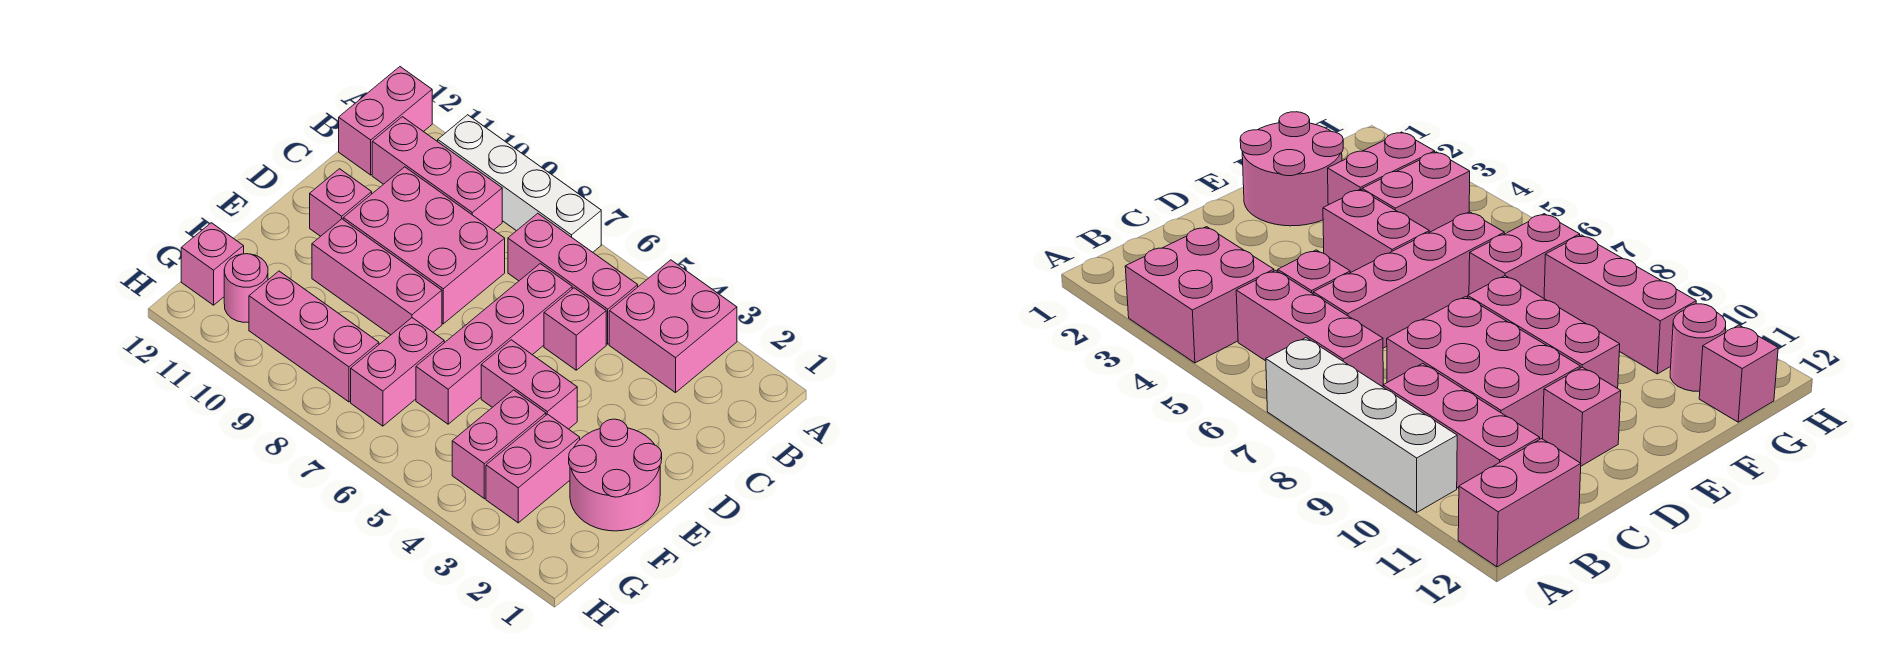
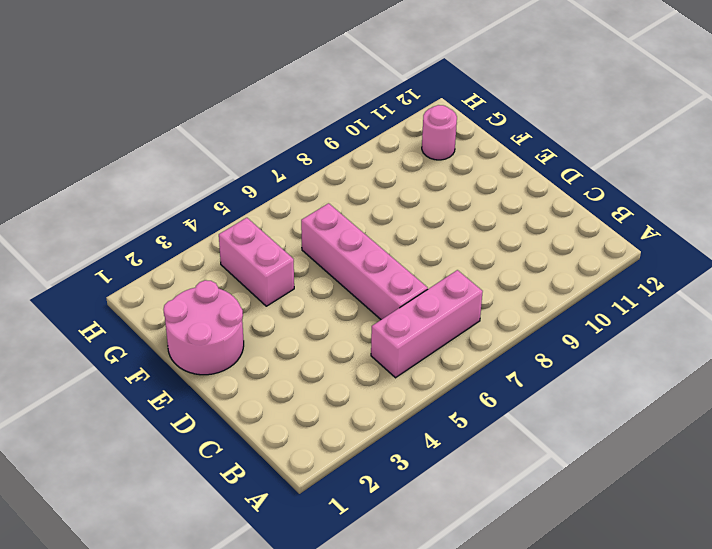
none -> pink 2x2 brick [609,260,737,393]
none -> white 1x4 brick [438,115,601,252]
none -> pink 1x2 brick [339,67,432,175]

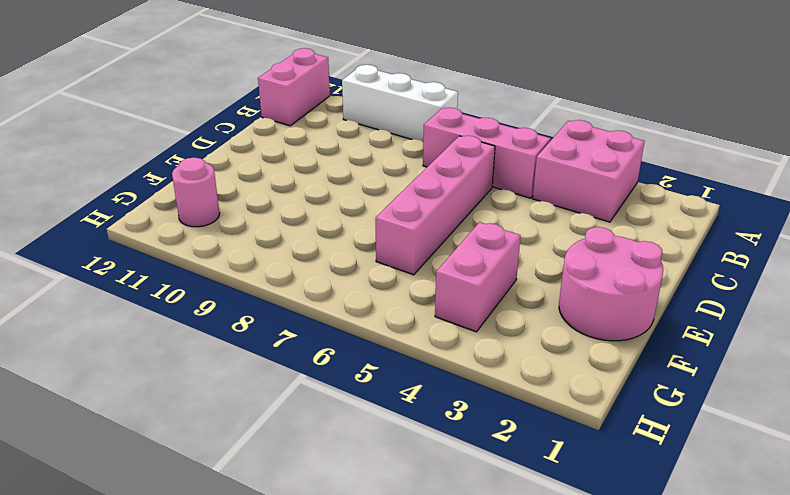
white 1x3 brick [342,65,458,142] -> white 1x4 brick [438,115,601,252]
none -> pink 1x3 brick [372,117,502,230]
none -> pink 1x1 brick [544,288,606,370]
none -> pink 2x3 brick [343,167,505,324]

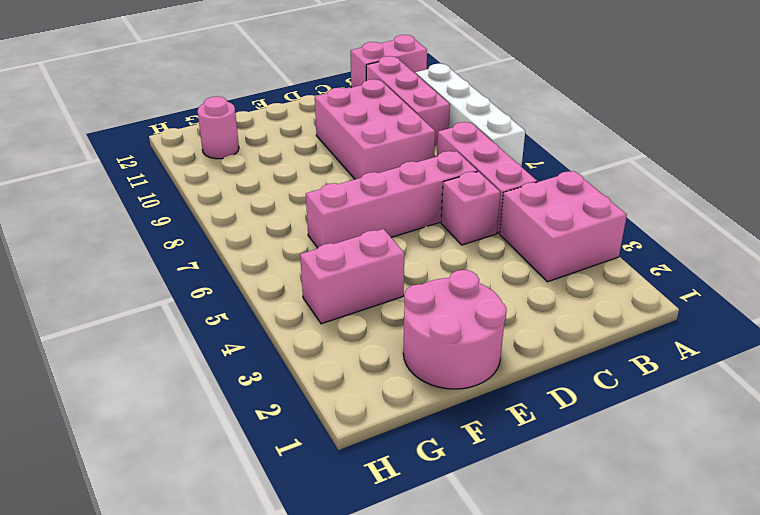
none -> pink 1x1 brick [310,169,372,236]
none -> pink 1x2 brick [481,340,577,429]
none -> pink 1x3 brick [312,219,442,335]

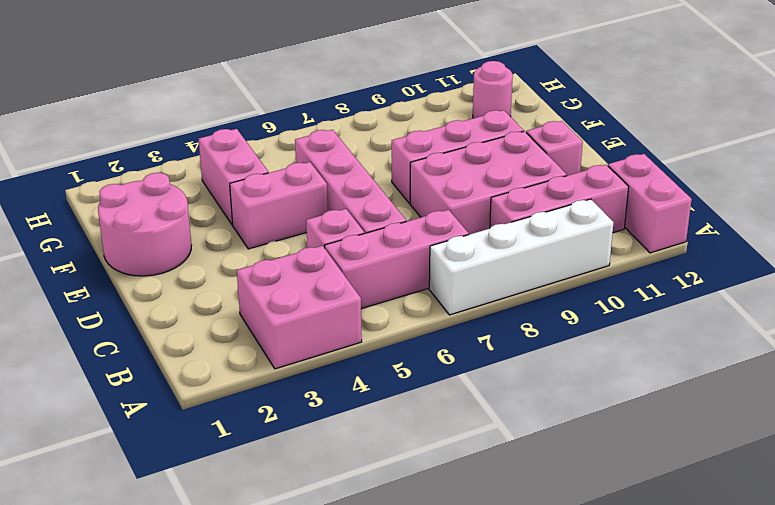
none -> pink 1x2 brick [486,414,580,523]
none -> pink 1x2 brick [351,318,444,426]
none -> pink 1x3 brick [249,271,379,402]

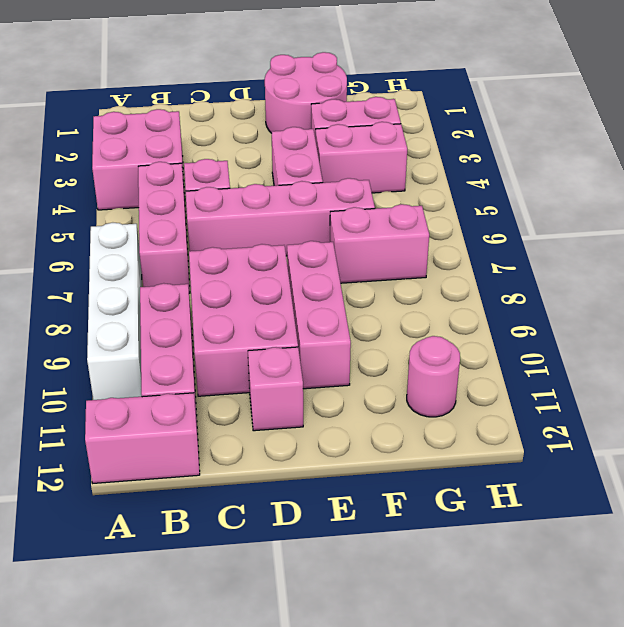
none -> pink 1x3 brick [249,271,379,402]
none -> pink 1x1 brick [181,223,244,305]

